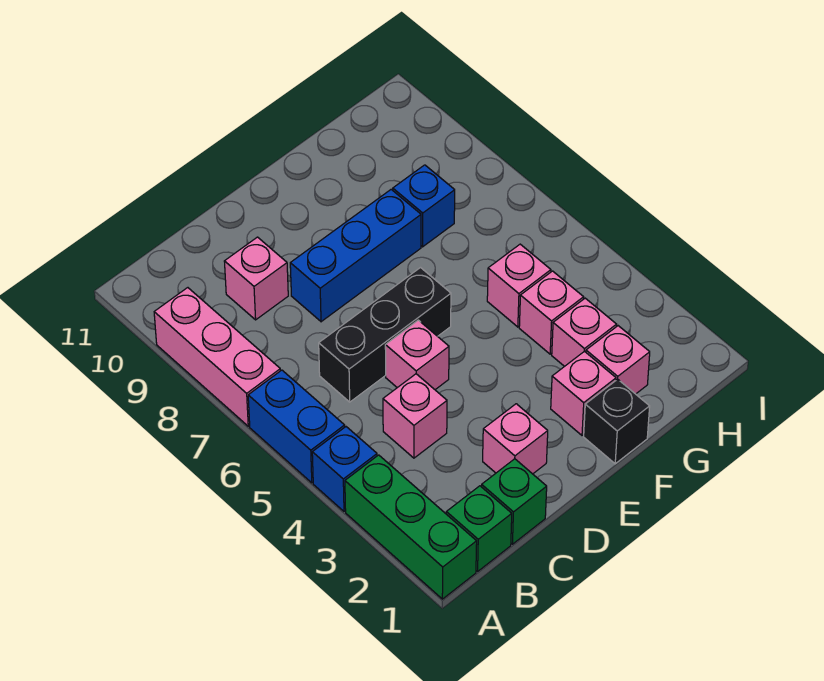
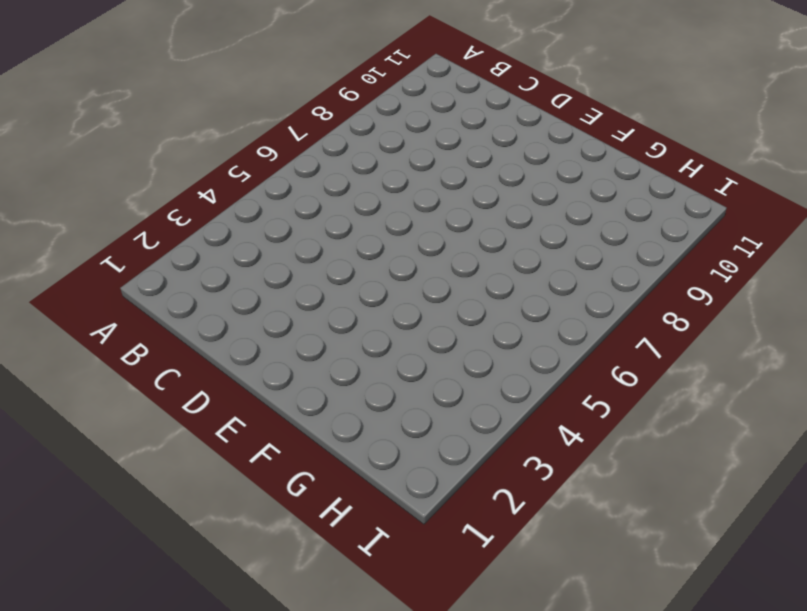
none -> green 1x3 brick [345,455,477,599]
none -> blue 1x1 brick [312,427,377,511]
none -> blue 1x2 brick [248,370,345,483]

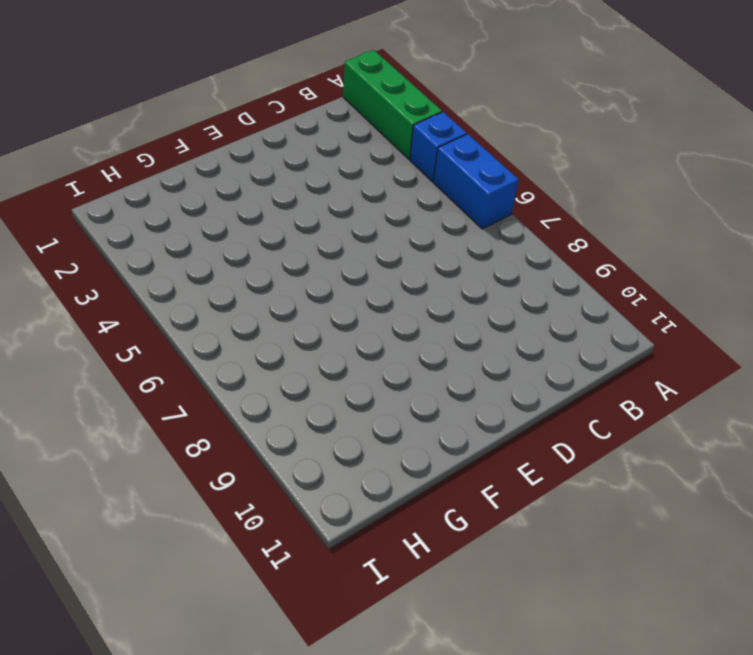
none -> pink 1x3 brick [154,288,280,426]
none -> green 1x1 brick [446,486,512,571]
none -> green 1x1 brick [482,459,547,544]

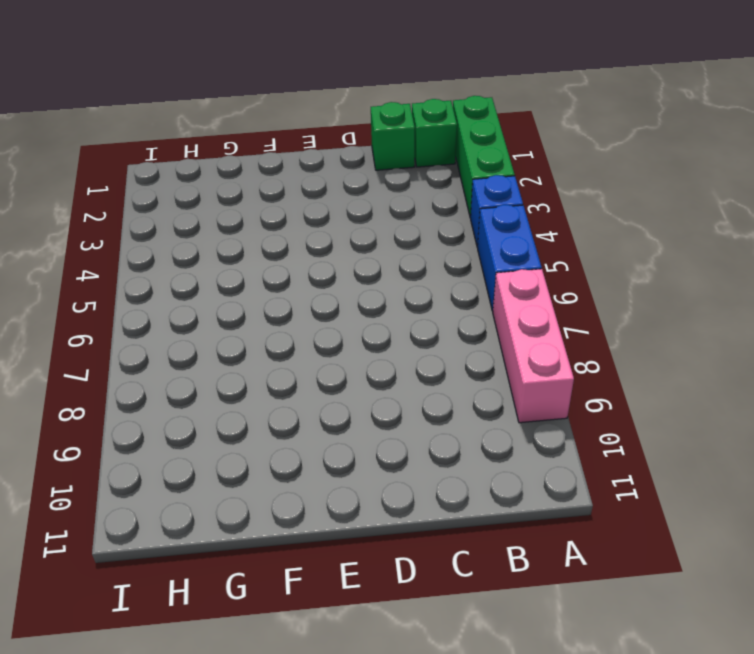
none -> pink 1x1 brick [383,374,447,458]
none -> black 1x3 brick [319,268,451,402]
none -> pink 1x1 brick [224,237,288,320]

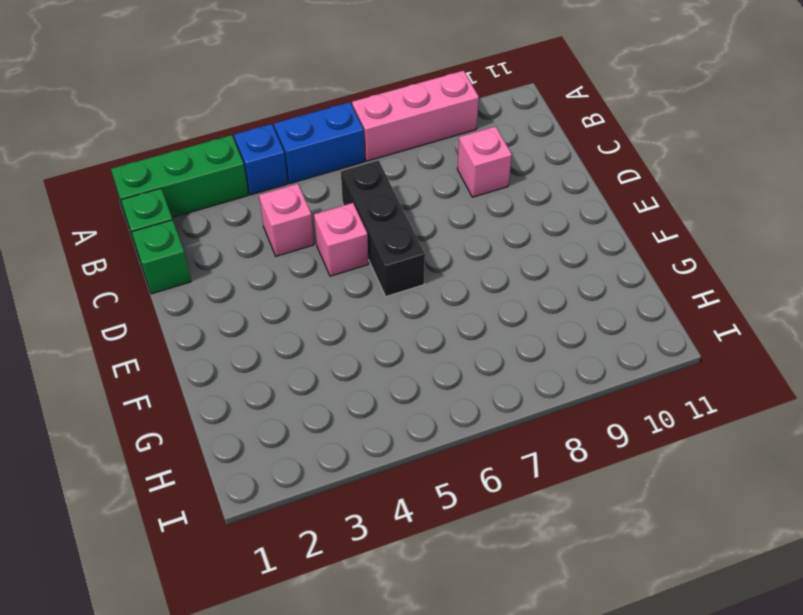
none -> pink 1x1 brick [483,404,548,474]
none -> blue 1x3 brick [290,190,421,322]
none -> black 1x1 brick [584,379,650,464]

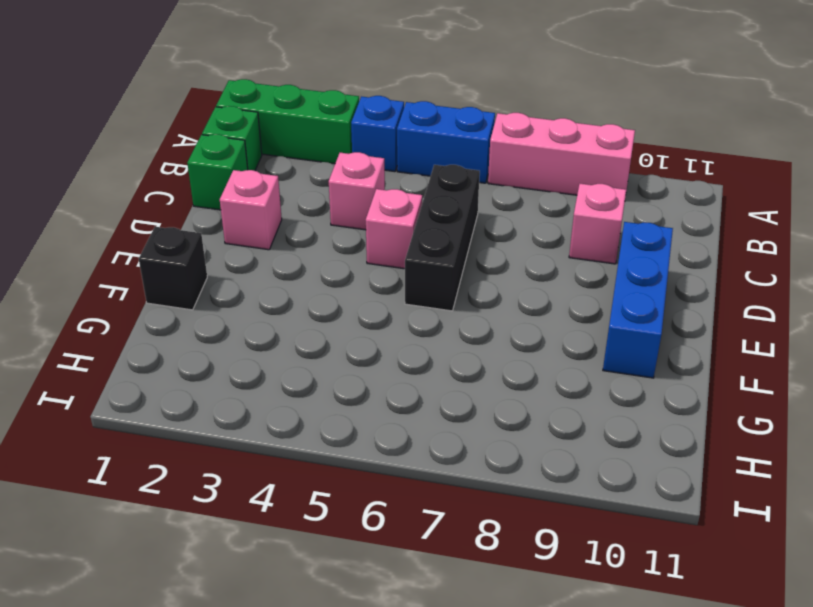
blue 1x3 brick [603,222,673,378] -> blue 1x3 brick moved to [290,190,421,322]
none -> pink 1x1 brick [551,351,616,435]
none -> pink 1x1 brick [586,326,650,394]
none -> pink 1x1 brick [552,298,617,367]

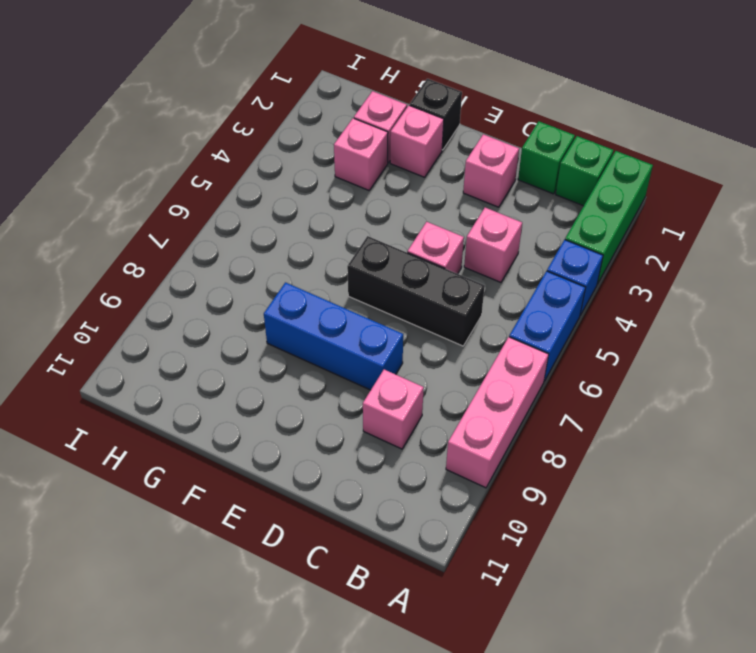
none -> pink 1x1 brick [519,271,584,354]
none -> pink 1x1 brick [487,244,551,327]
none -> blue 1x1 brick [393,165,455,247]

